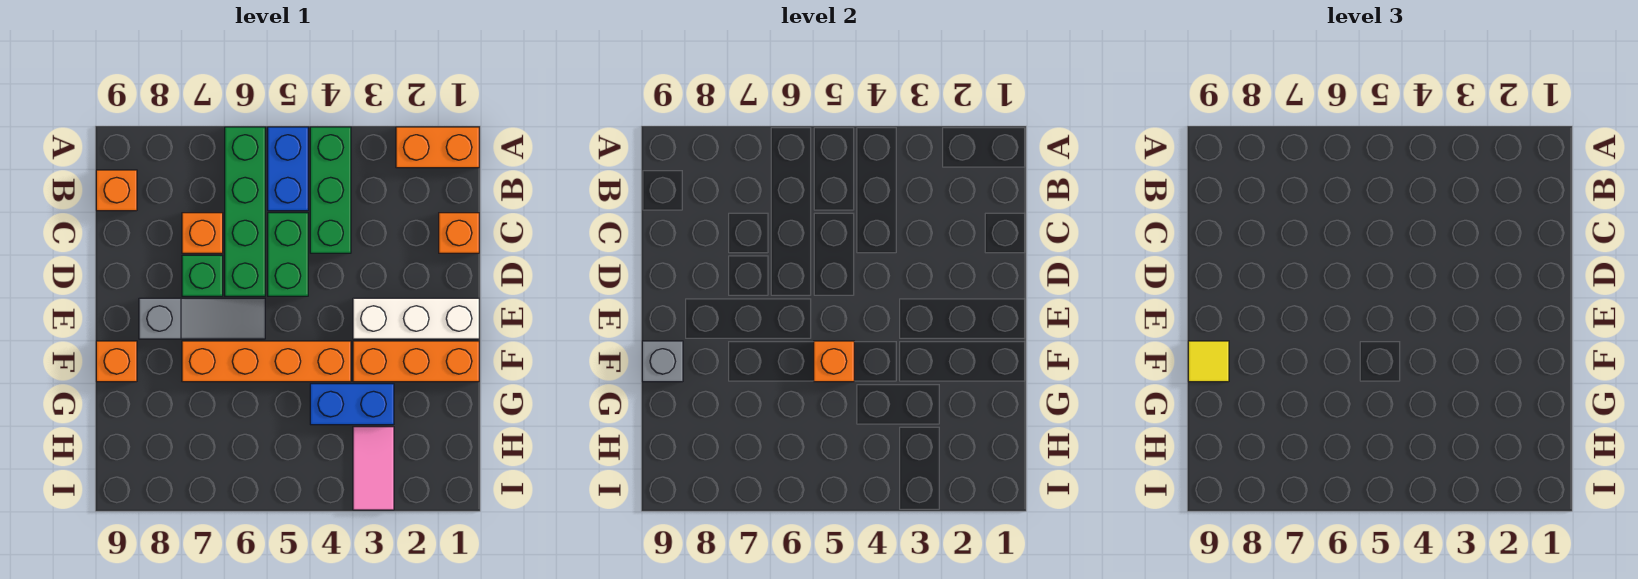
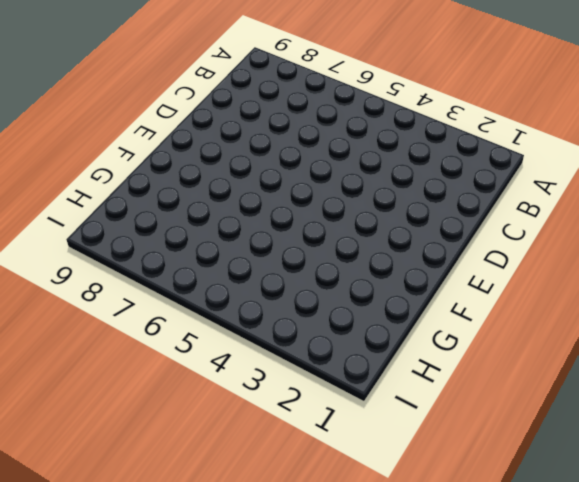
none -> orange 1x2 brick [396,127,479,168]
none -> green 1x3 brick [310,127,351,253]
none -> blue 1x2 brick [268,127,308,211]

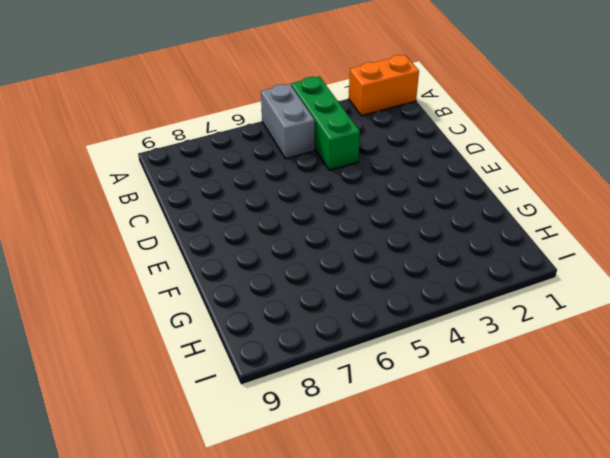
grey 1x2 brick [261,84,315,159] -> blue 1x2 brick [268,127,308,211]
none -> green 1x4 brick [225,127,265,296]
none -> orange 1x1 brick [96,170,137,211]
none -> orange 1x1 brick [439,213,479,253]

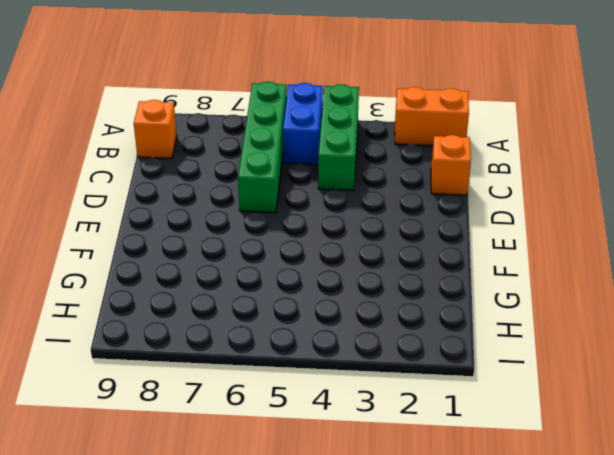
none -> green 1x2 brick [268,213,308,296]
none -> orange 1x1 brick [182,213,223,253]
none -> green 1x1 brick [182,255,223,296]

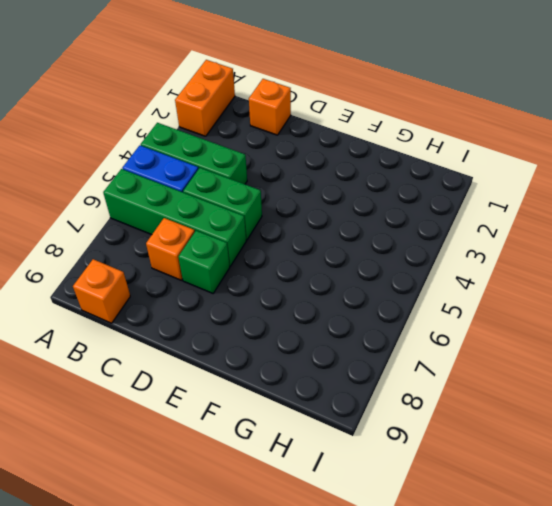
none -> white 1x3 brick [353,298,479,339]
none -> grey 1x3 slope [139,298,265,339]
none -> orange 1x3 brick [353,341,479,382]

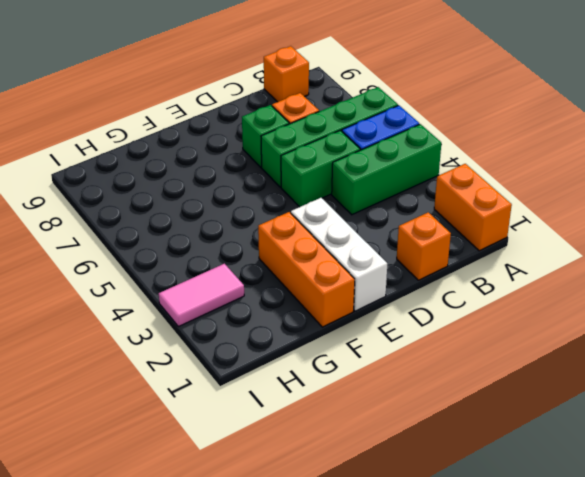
none -> grey 1x3 slope [139,298,265,339]
none -> orange 1x4 brick [182,341,351,382]
none -> orange 1x1 brick [96,341,137,382]

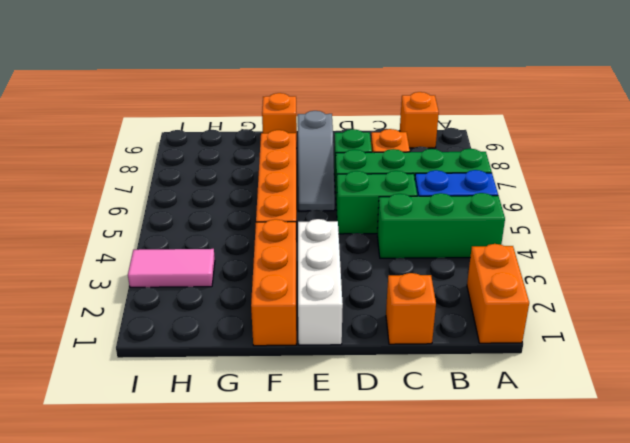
none -> blue 1x2 brick [310,384,394,425]
none -> orange 1x1 brick [814,341,854,382]
none -> grey 1x1 brick [642,341,683,382]

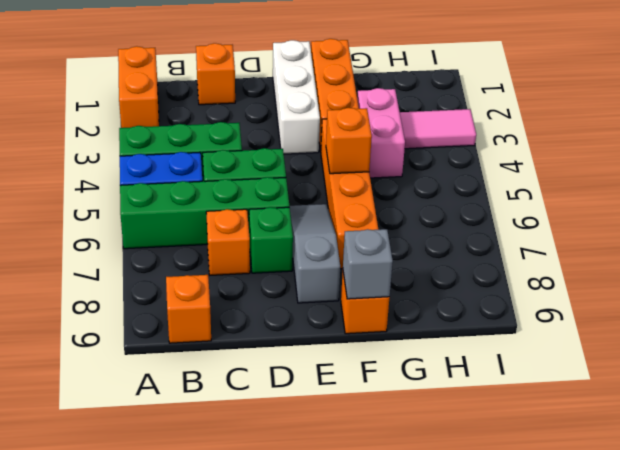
pink 1x2 brick [357,88,405,178] -> blue 1x2 brick [310,384,394,425]
none -> yellow 1x1 tile [1188,341,1229,382]

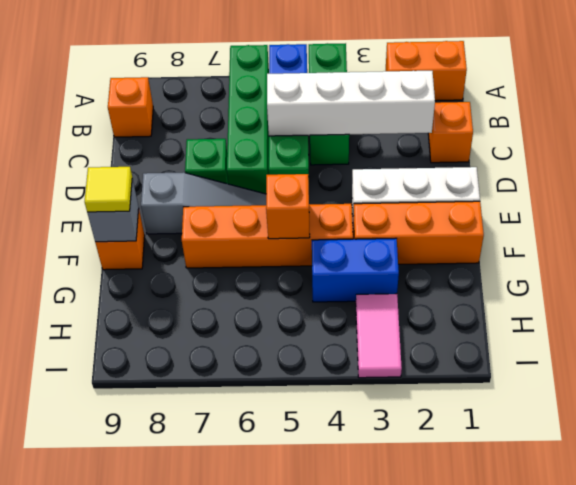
white 1x4 brick [267,71,435,136] -> none
none -> orange 1x1 brick [182,213,223,253]

